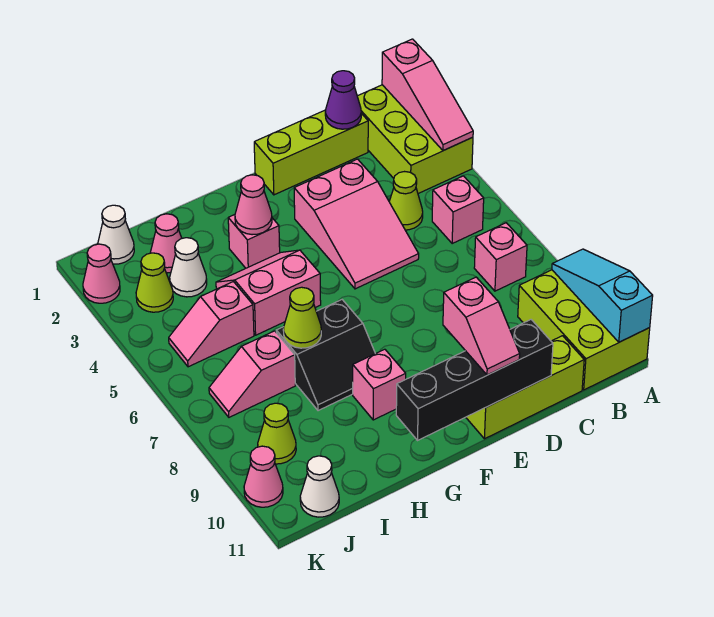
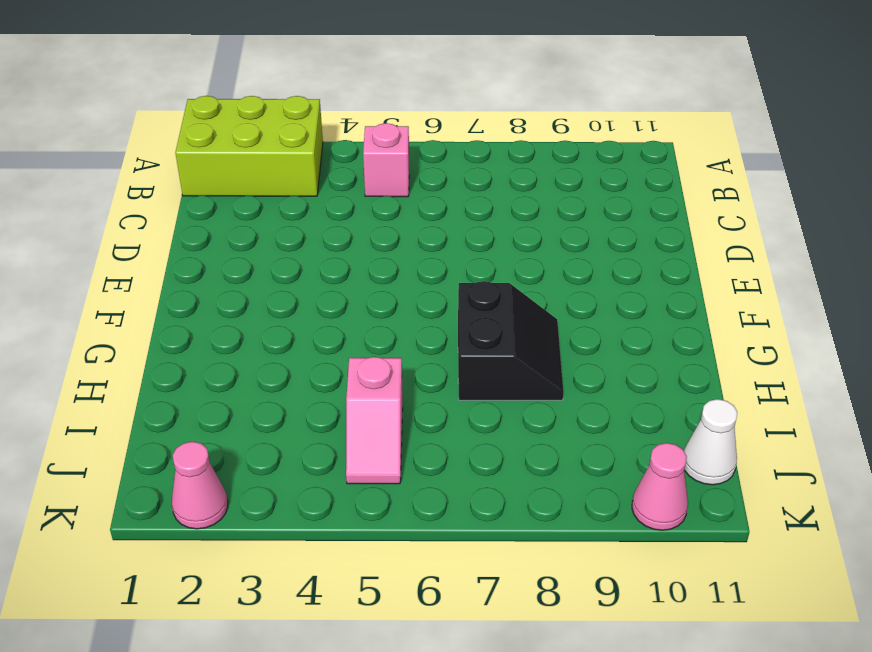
none -> lime 2x3 brick [518,270,650,390]
none -> pink 1x1 brick [474,223,527,291]
none -> lime 1x3 brick [254,110,368,195]

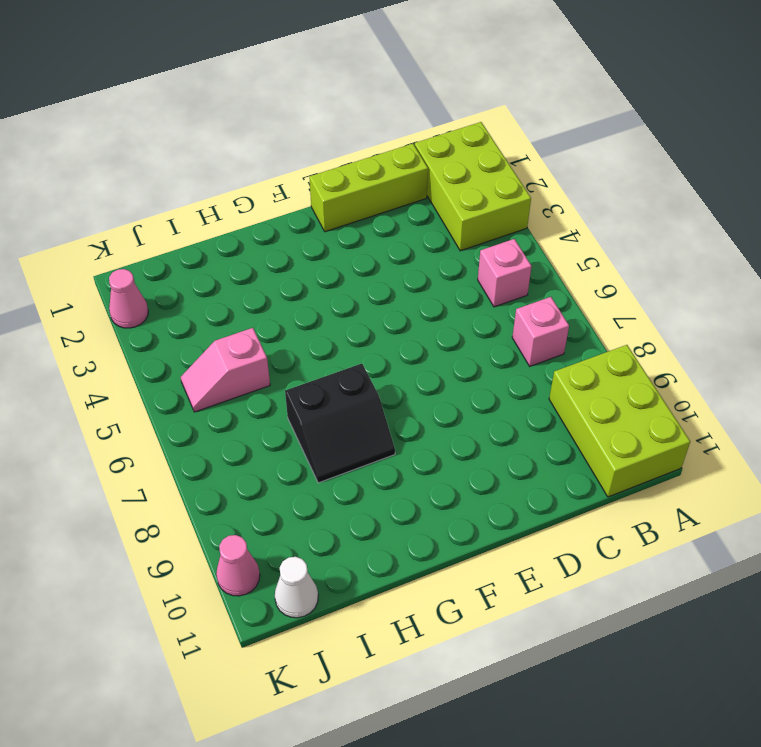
none -> lime 1x1 cone [389,172,423,230]
none -> lime 1x3 brick [466,336,584,439]
none -> pink 2x3 slope [294,159,419,289]

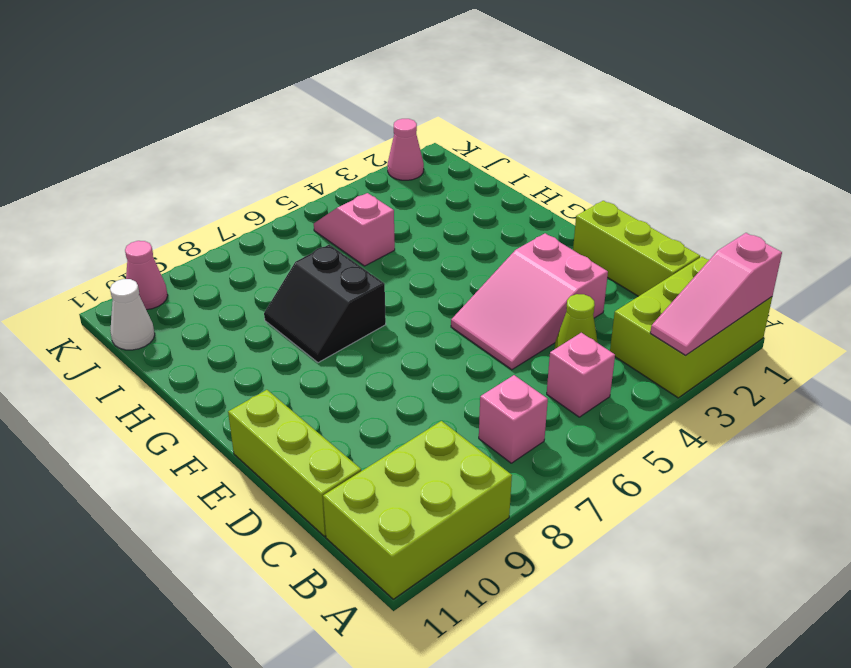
none -> pink 1x1 brick [228,215,280,268]
none -> pink 2x2 slope [216,250,321,335]
none -> pink 1x1 brick [353,349,406,420]

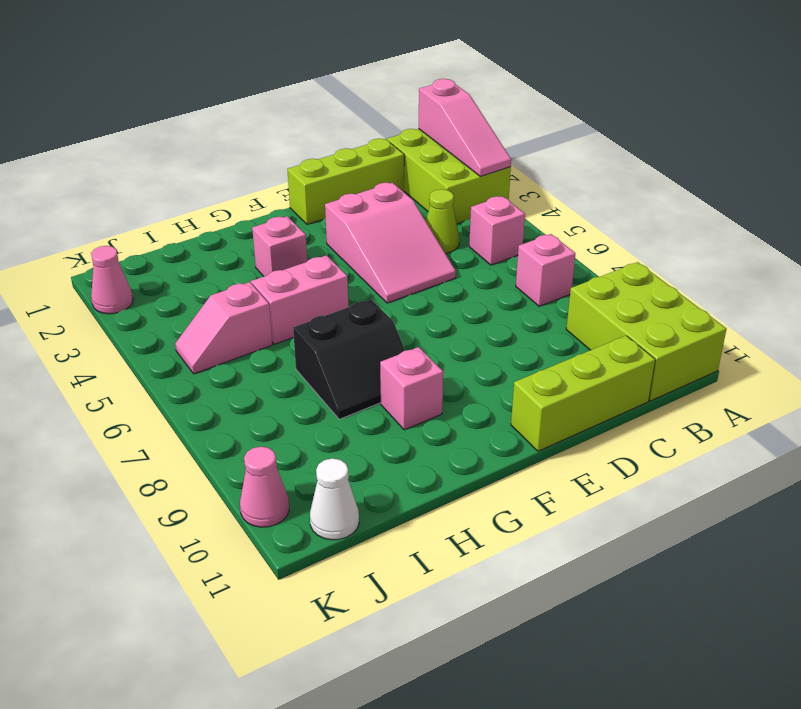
none -> pink 1x1 cone [150,214,182,273]
none -> white 1x1 cone [170,238,207,297]
none -> pink 1x2 slope [209,331,295,417]

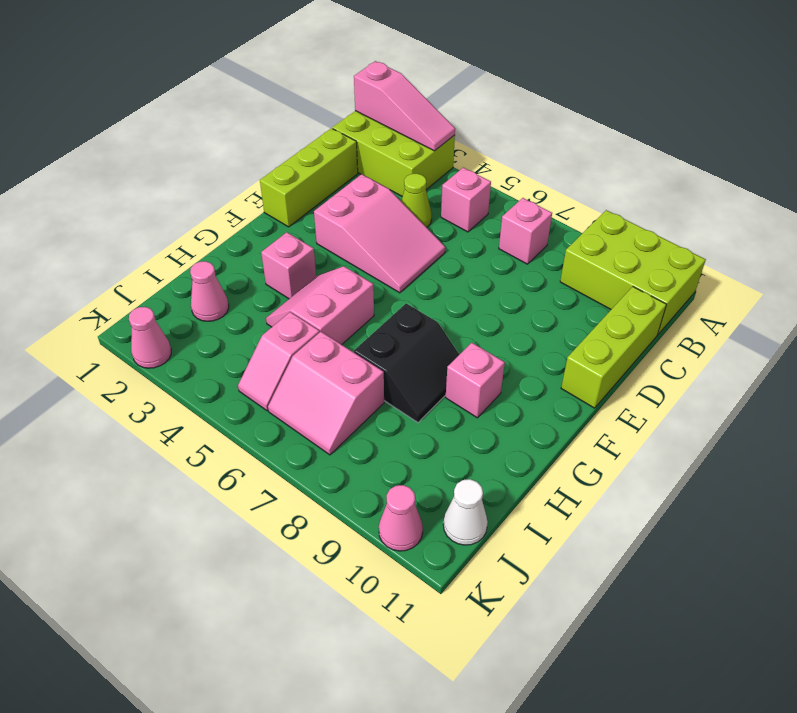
pink 2x2 slope [268,332,384,455] -> pink 1x2 slope [209,331,295,417]
none -> white 1x1 cone [170,238,207,297]
none -> white 1x1 cone [98,205,134,264]
none -> lime 1x1 cone [136,253,173,312]

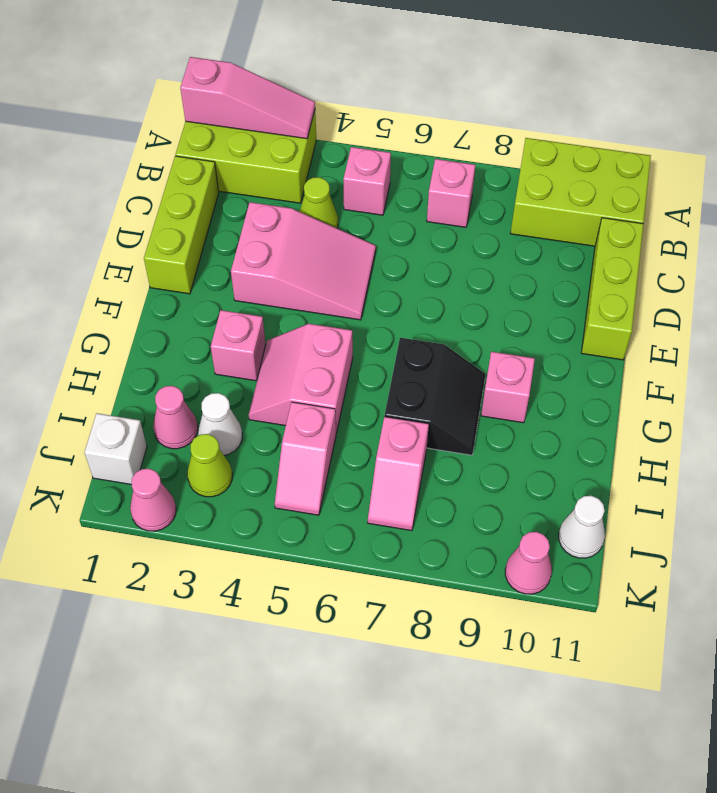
white 1x1 brick [84,413,147,485] -> white 1x1 cone [98,205,134,264]
none -> lime 1x1 cone [258,403,296,464]
none -> cyan 1x3 slope [552,249,653,342]
none -> purple 1x1 cone [325,71,361,129]

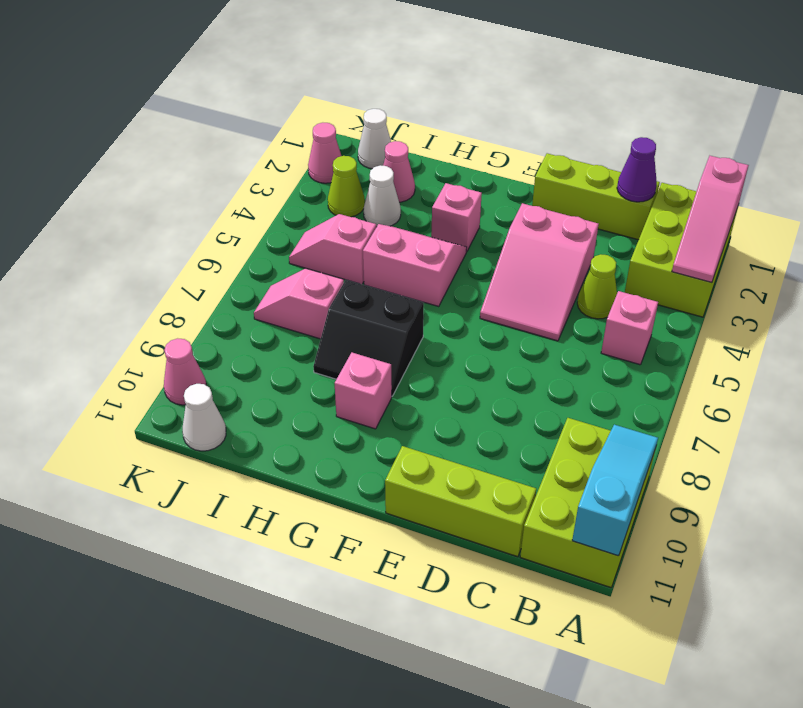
none -> pink 1x1 brick [474,223,527,291]
none -> lime 1x1 cone [258,403,296,464]
none -> black 1x4 brick [396,320,553,440]

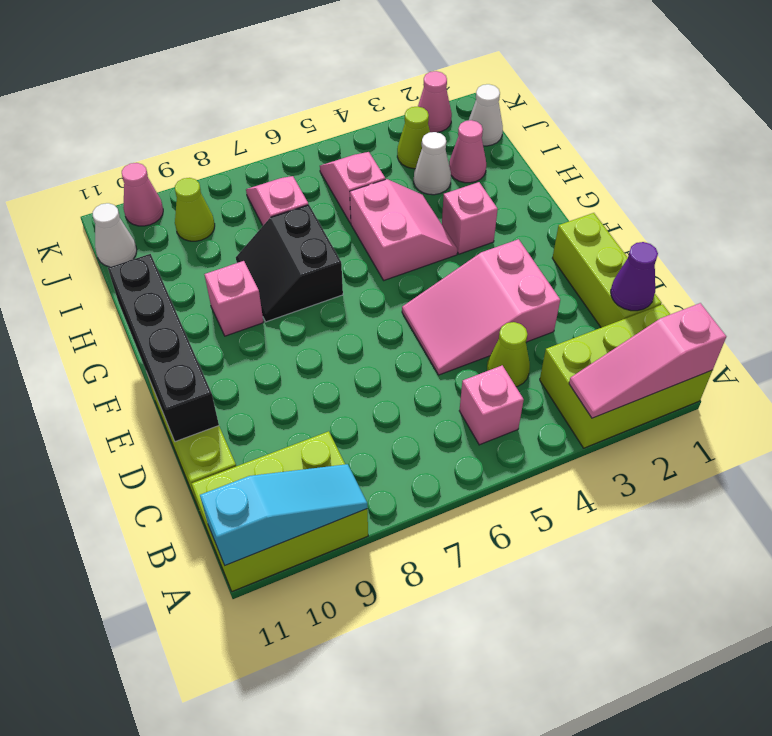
none -> pink 1x1 brick [474,223,527,291]
none -> pink 1x1 cone [235,175,272,235]
none -> lime 1x1 cone [283,287,321,348]

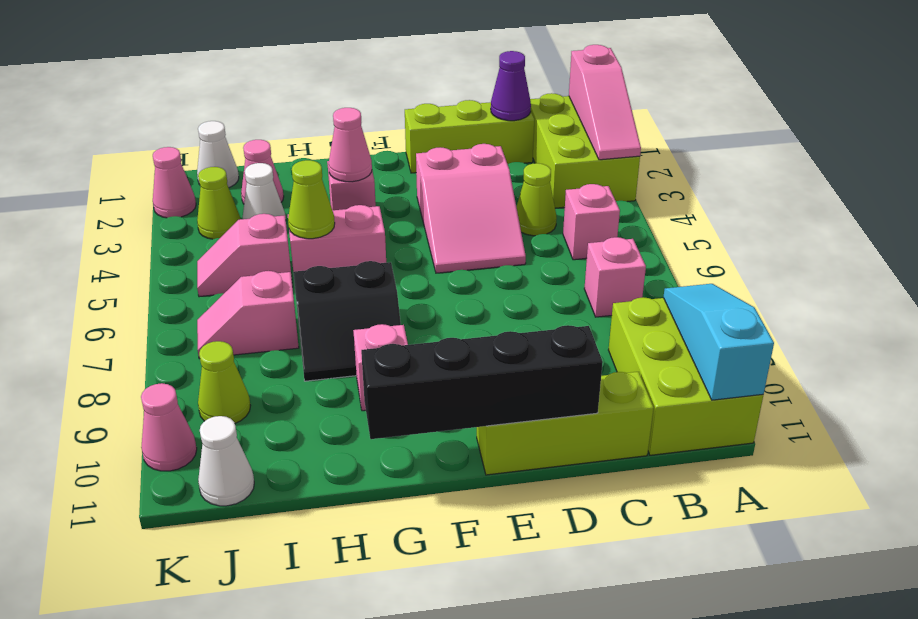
lime 1x1 cone [288,160,335,239] -> lime 1x1 cone moved to [283,287,321,348]
none -> pink 1x2 slope [443,277,520,375]

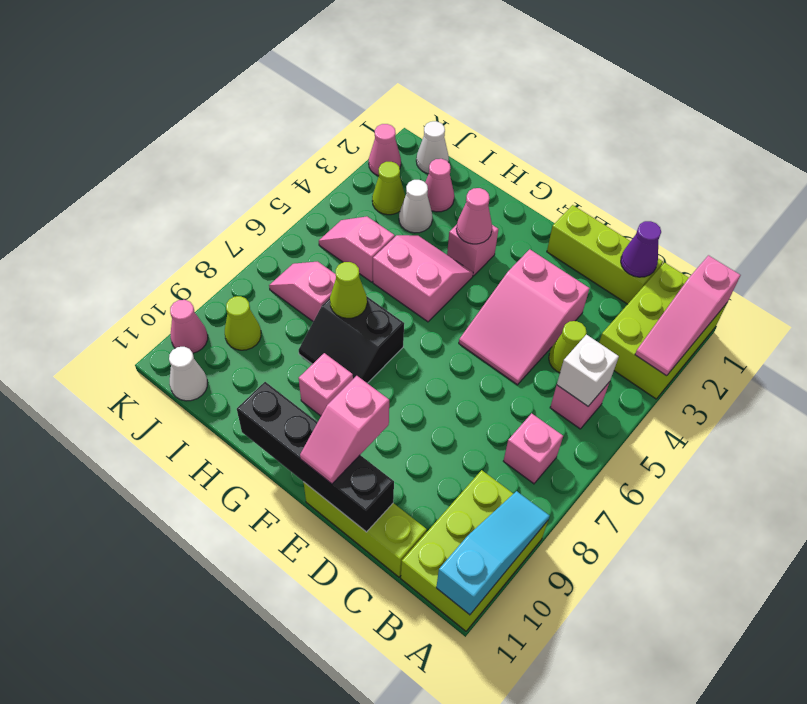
white 1x1 brick [557,335,619,406] -> none

